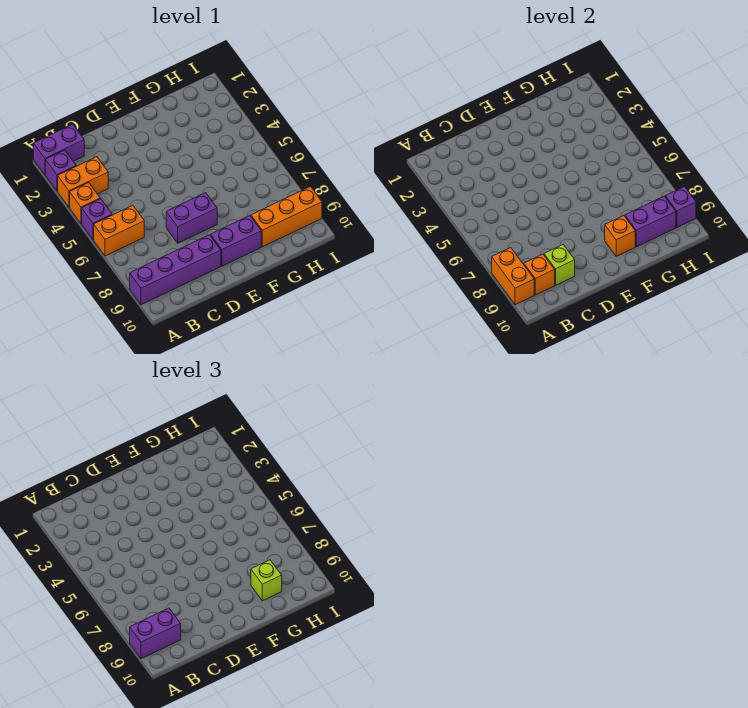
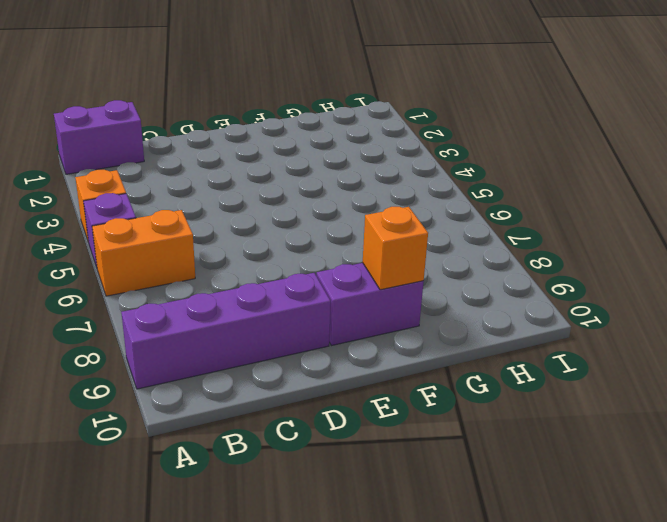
none -> purple 1x1 brick [45,150,76,191]
none -> orange 1x2 brick [58,157,108,207]
none -> purple 1x2 brick [166,193,217,243]

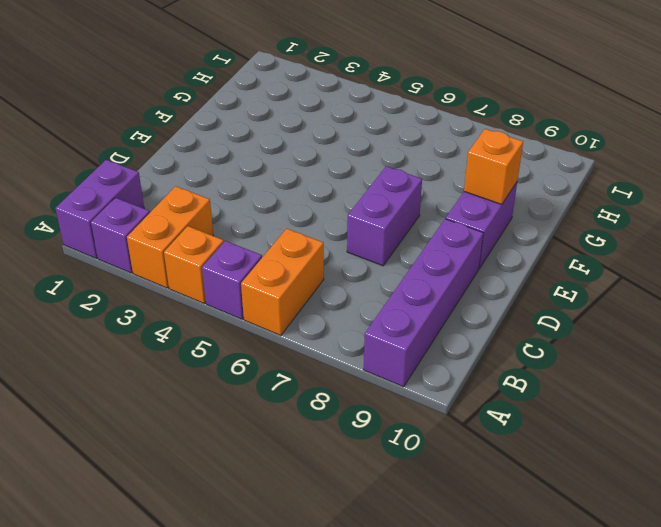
none -> orange 1x3 brick [251,187,322,247]
none -> orange 1x2 brick [492,248,534,305]
none -> orange 1x1 brick [524,254,555,295]

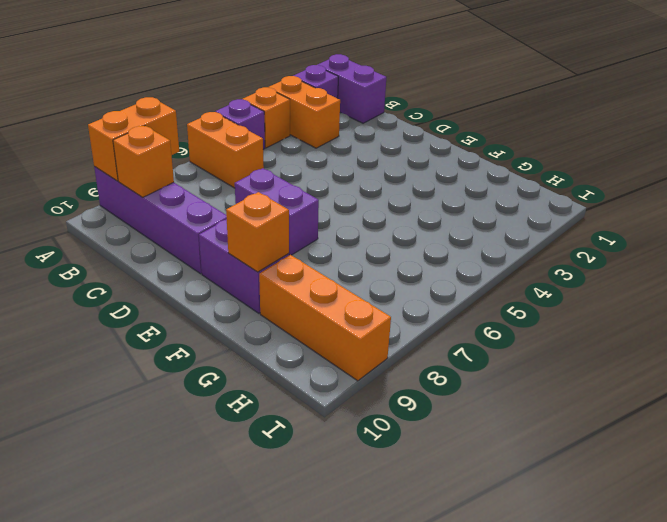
none -> lime 1x1 brick [544,245,575,285]
none -> purple 1x2 brick [625,196,676,247]
none -> purple 1x1 brick [665,187,696,227]

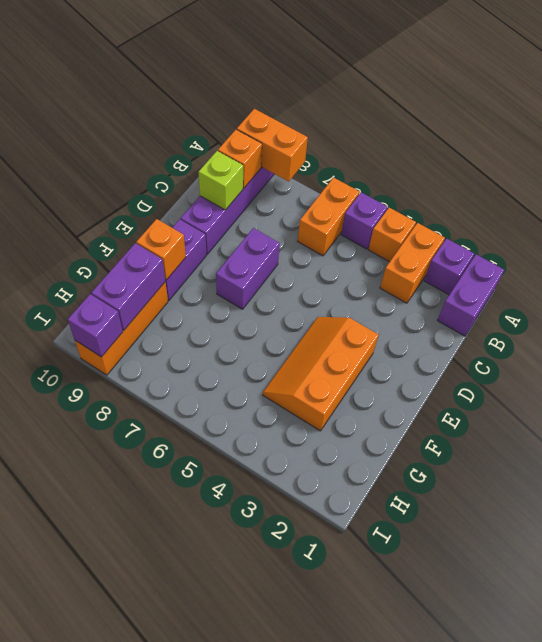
orange 2x3 slope [263,317,379,431] -> none
none -> purple 1x2 brick [130,608,181,659]
none -> lime 1x1 brick [251,560,282,601]

